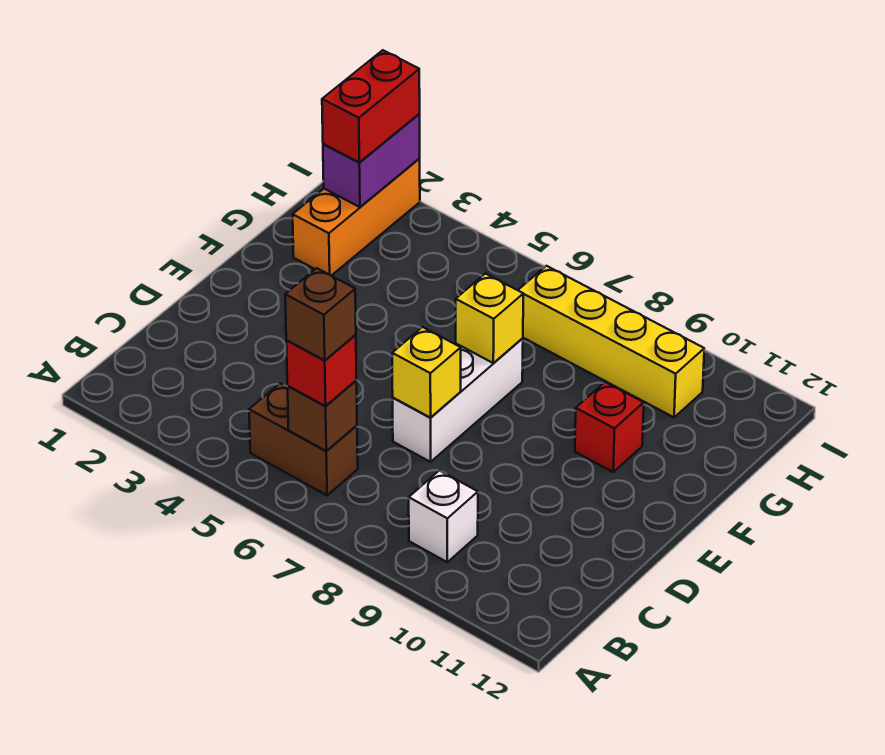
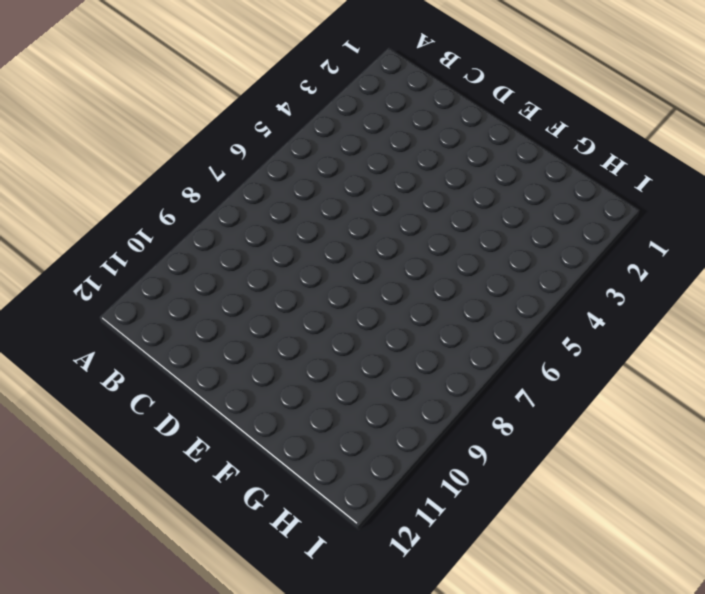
none -> brown 1x2 brick [249,383,358,495]
none -> white 1x1 brick [409,471,478,562]
none -> white 1x3 brick [393,338,523,462]

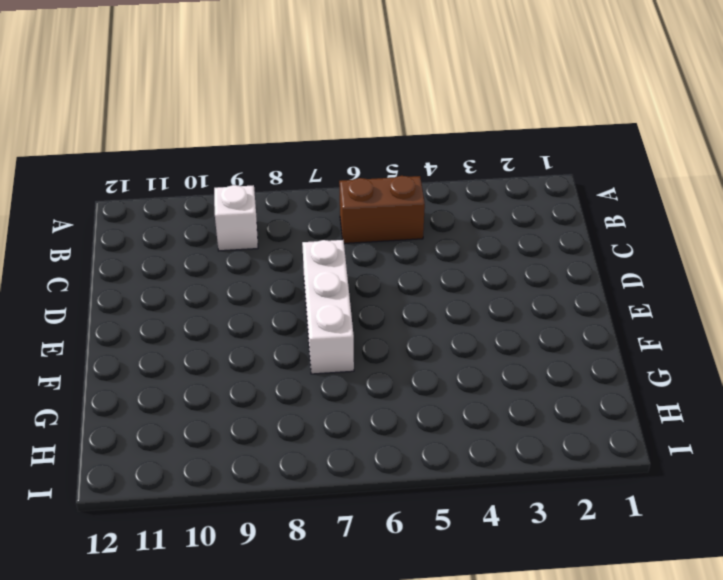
none -> red 1x1 brick [575,382,644,472]
none -> orange 1x3 brick [293,159,420,276]
none -> yellow 1x4 brick [518,266,704,417]

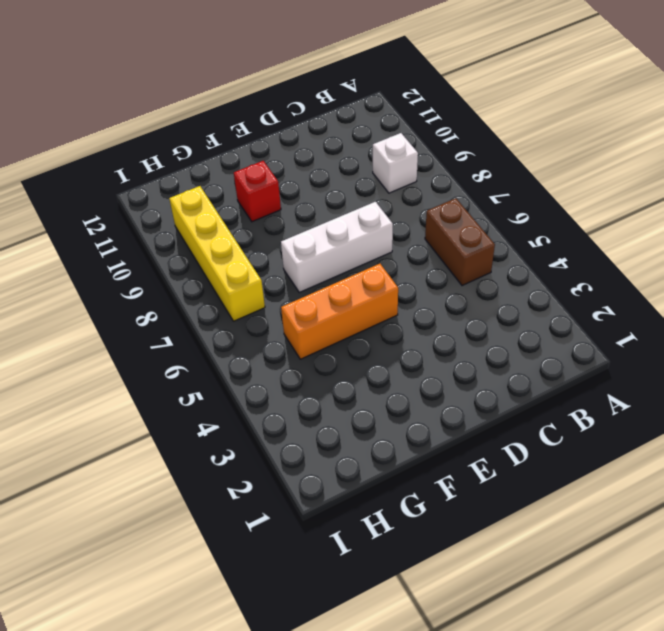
orange 1x3 brick [281,264,398,359] -> orange 1x3 brick moved to [293,159,420,276]
none -> brown 1x1 brick [287,380,357,451]
none -> yellow 1x1 brick [392,327,461,418]
none -> yellow 1x1 brick [456,274,523,363]

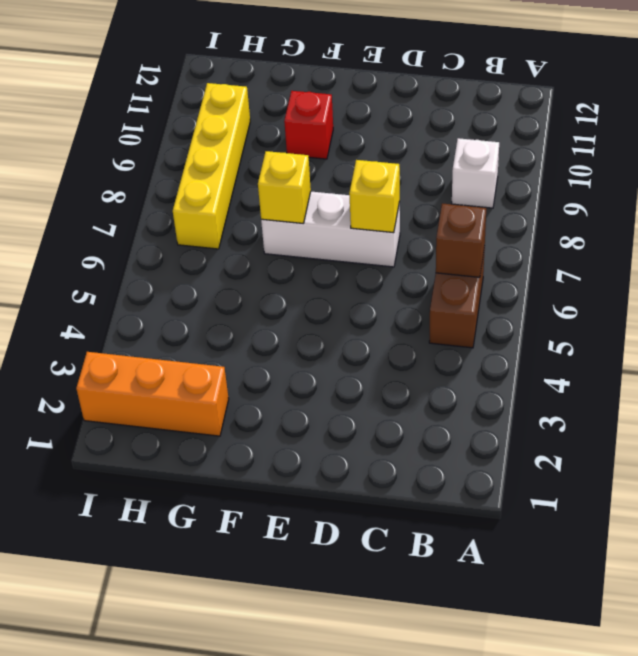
none -> purple 1x2 brick [323,114,420,207]
none -> red 1x1 brick [286,335,357,406]
none -> red 1x2 brick [322,50,420,163]

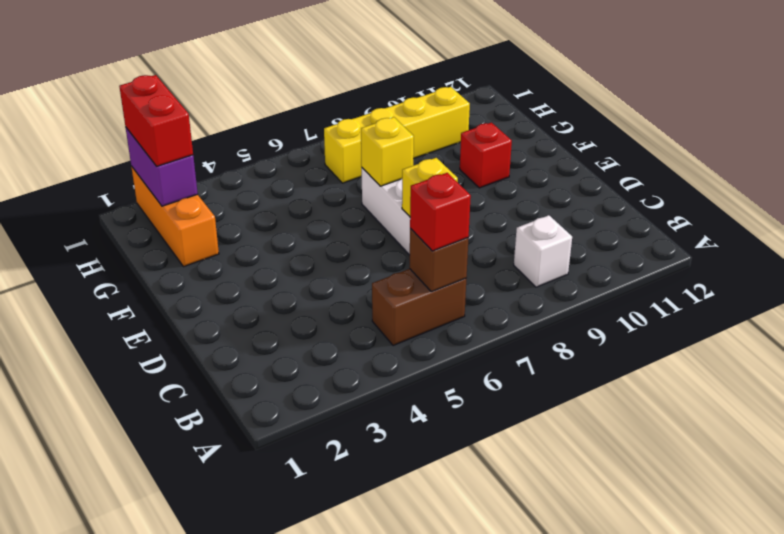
none -> brown 1x1 brick [285,268,356,360]

